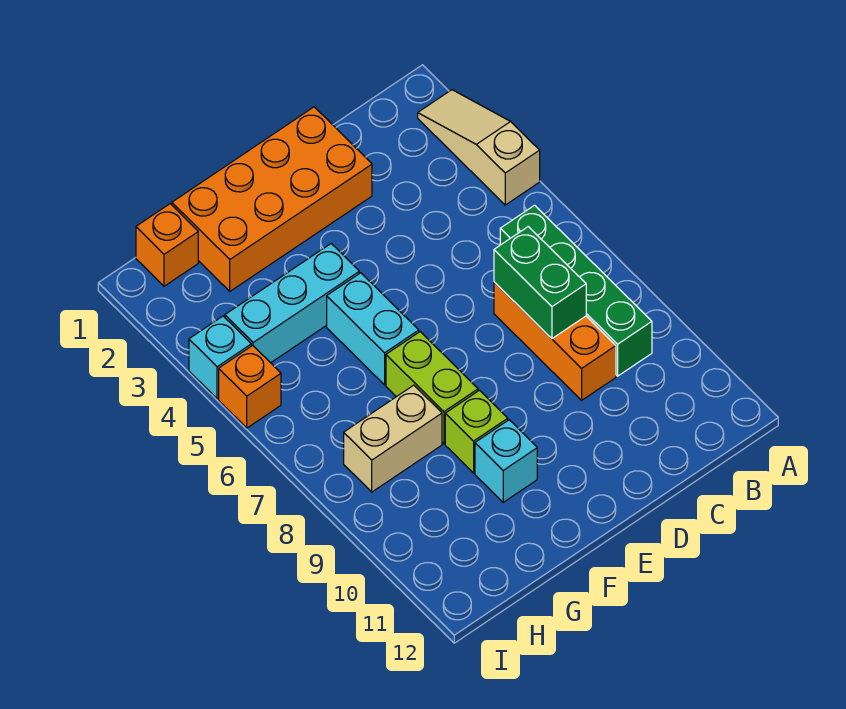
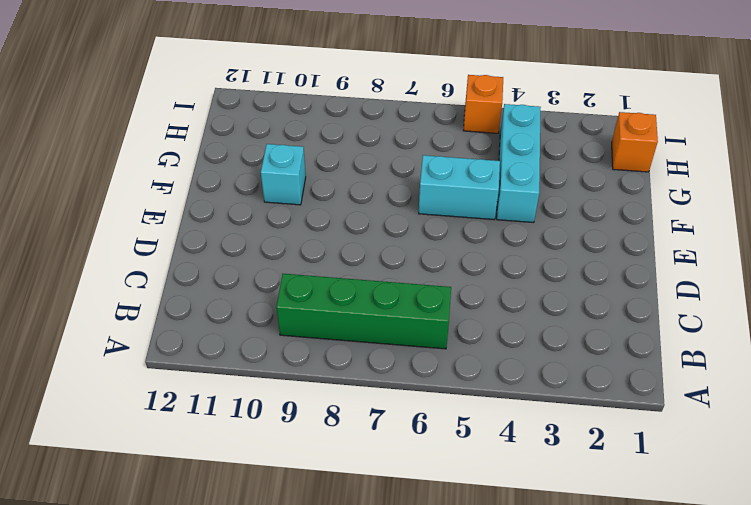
none -> tan 1x3 slope [418,90,540,205]
none -> orange 1x3 brick [494,282,616,400]
none -> orange 2x4 brick [172,107,372,291]

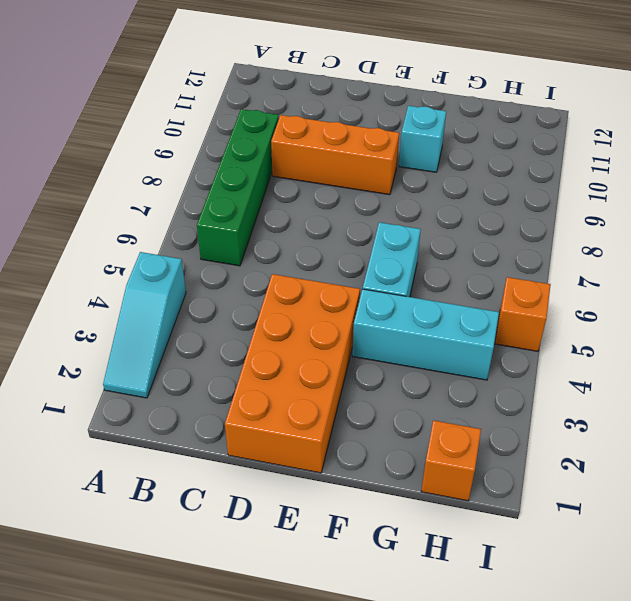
cyan 1x3 slope [103,252,186,398] -> tan 1x3 slope [418,90,540,205]
orange 1x3 brick [271,115,399,195] -> orange 1x3 brick turned to [494,282,616,400]
orange 2x4 brick [225,274,360,473] -> orange 2x4 brick turned to [172,107,372,291]
none -> lime 1x2 brick [386,332,478,444]
none -> lime 1x1 brick [445,390,508,473]
none -> tan 1x2 brick [344,385,442,492]

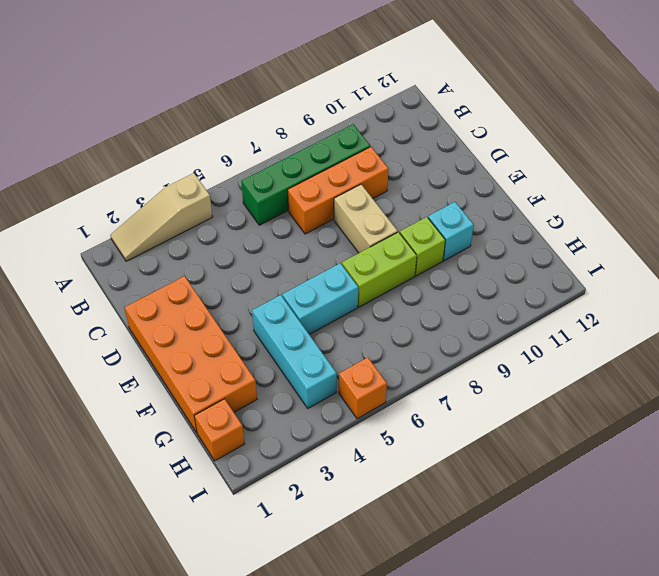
tan 1x2 brick [334,184,398,253] -> tan 1x2 brick moved to [344,385,442,492]
none -> cyan 1x1 brick [189,316,251,399]
none -> green 1x2 brick [494,227,586,338]

